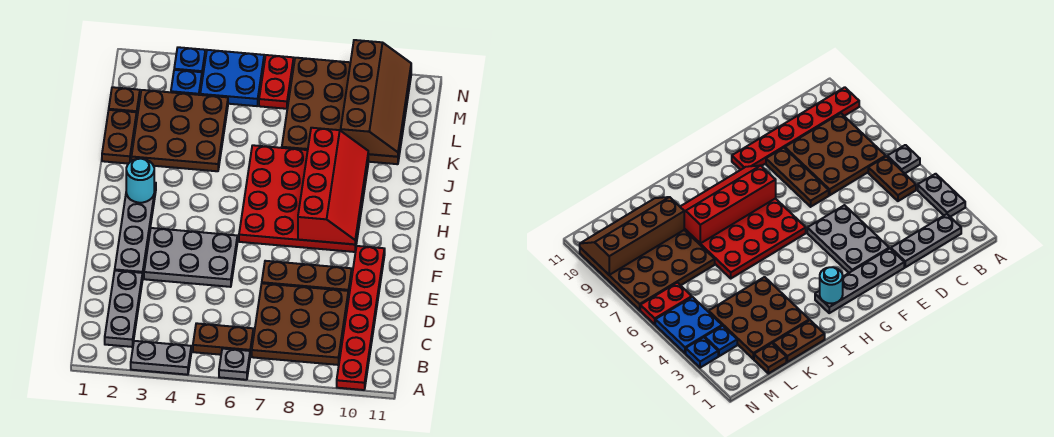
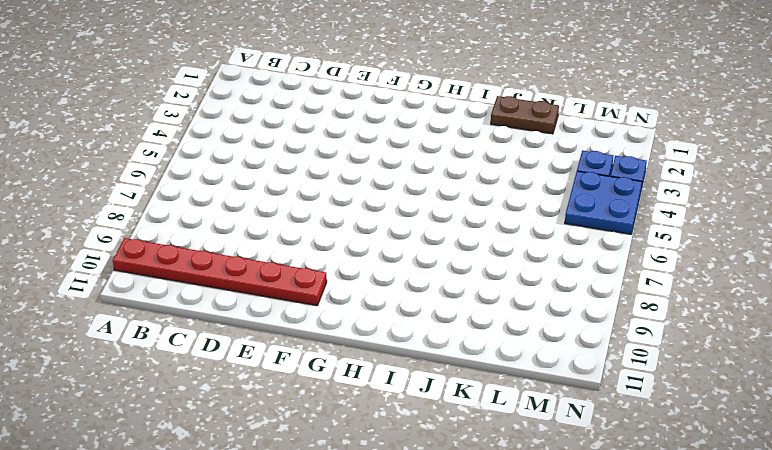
none -> grey 1x2 plate [131,341,191,375]
none -> grey 1x1 plate [219,349,250,380]
none -> grey 1x3 plate [105,271,143,347]

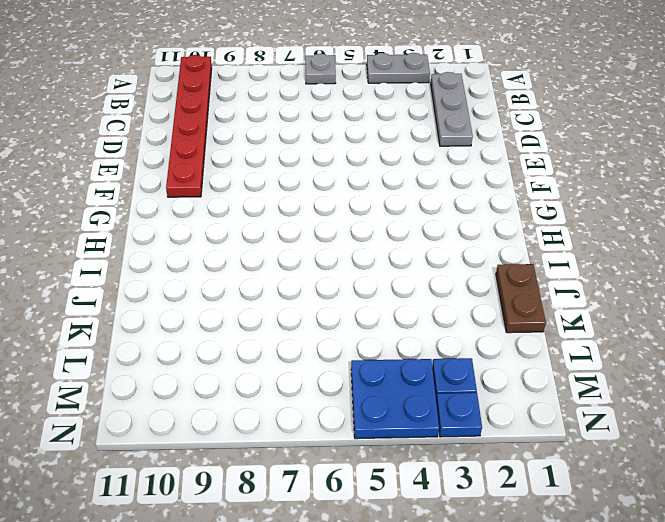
none -> brown 1x2 plate [193,323,253,356]
none -> brown 3x3 plate [252,283,348,365]
none -> grey 1x4 plate [115,182,156,274]

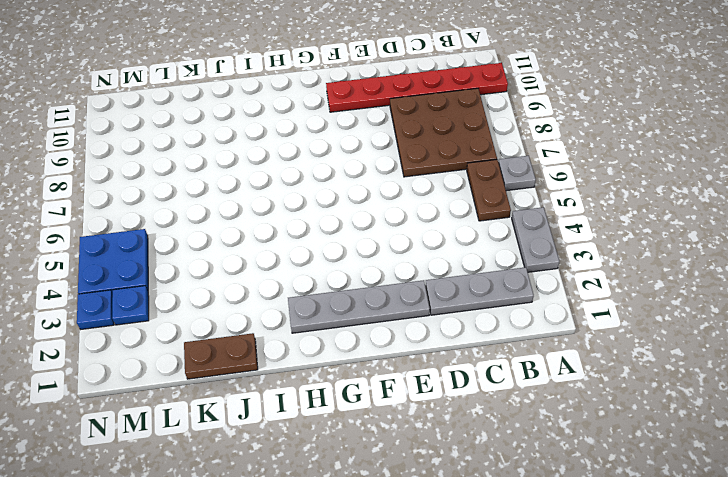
none -> grey 2x3 plate [144,228,237,287]
none -> brown 1x3 plate [262,261,352,297]
none -> red 4x4 plate [239,145,368,252]

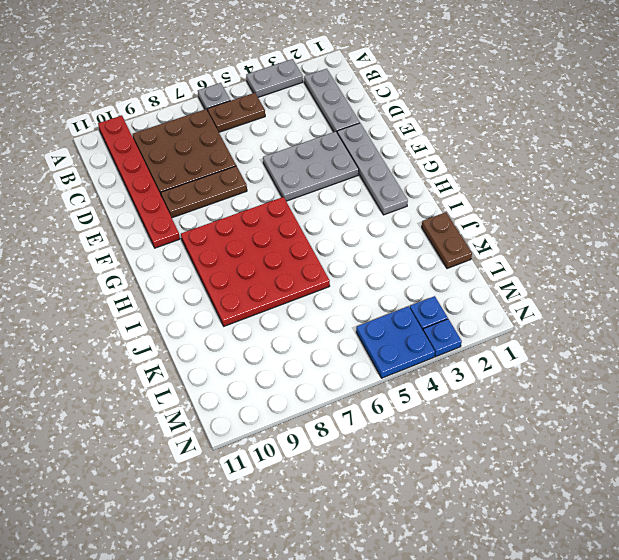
none -> brown 3x3 plate [131,90,228,171]
none -> brown 4x4 plate [282,58,411,164]
none -> brown 1x1 plate [109,87,140,114]

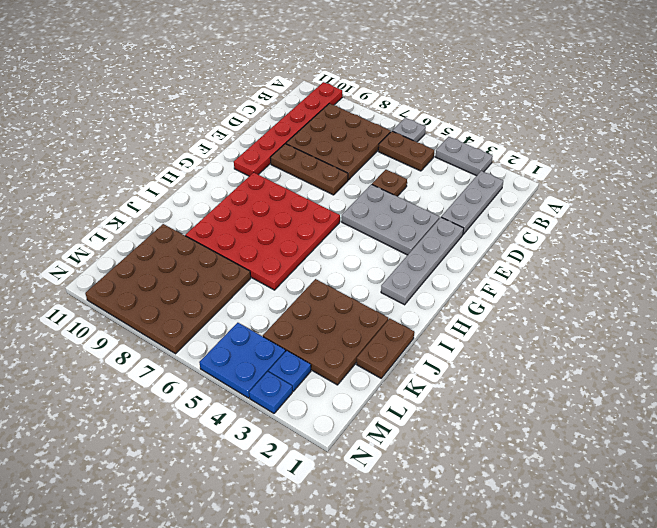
brown 1x1 plate [372,170,407,196] -> brown 1x1 plate moved to [109,87,140,114]
none -> red 1x2 plate [259,55,294,109]
none -> red 2x4 slope [298,128,368,244]
none -> cyan 1x1 round brick [126,159,154,203]

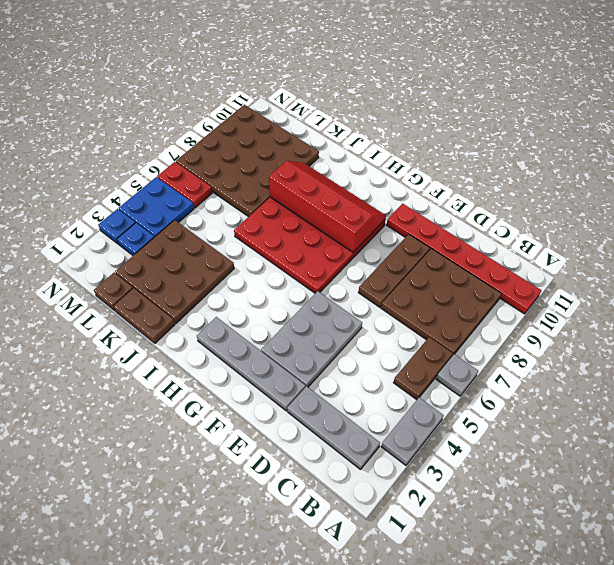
none -> cyan 1x1 round brick [126,159,154,203]
none -> brown 2x4 slope [341,40,411,157]

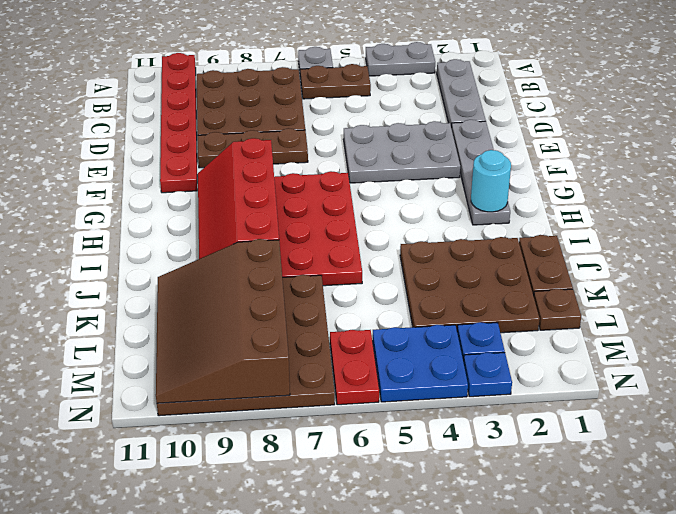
brown 3x4 slope [156,239,290,403] -> brown 2x4 slope [341,40,411,157]

